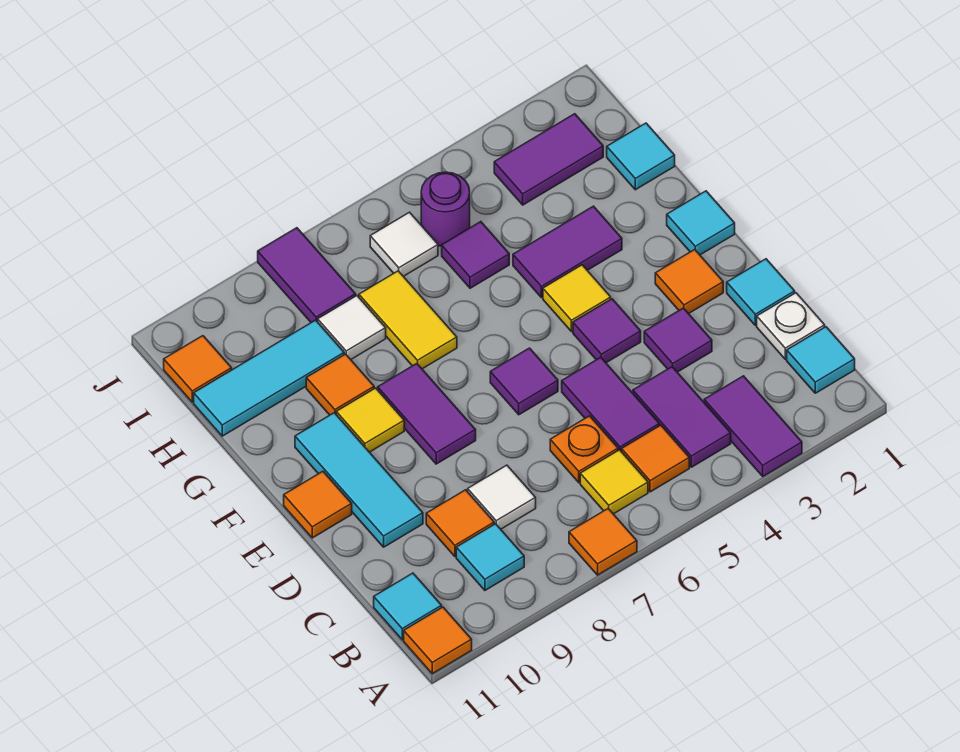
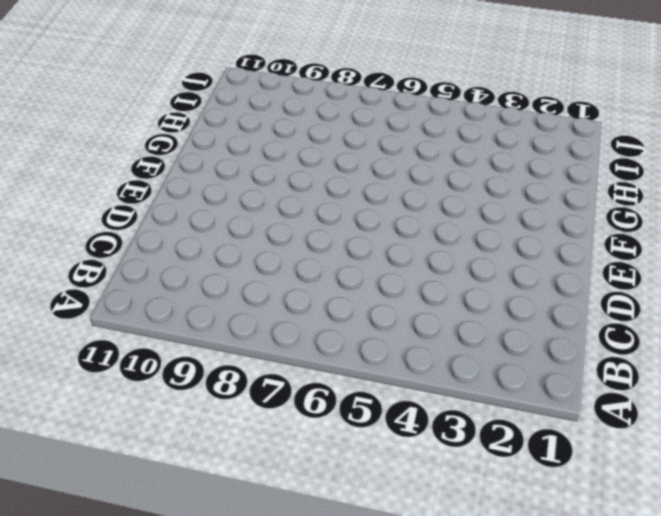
none -> purple 1x2 tile [704,376,802,476]
none -> orange 1x1 tile [569,509,637,575]
none -> orange 1x1 tile [404,607,472,674]
none -> cyan 1x1 tile [787,327,855,393]

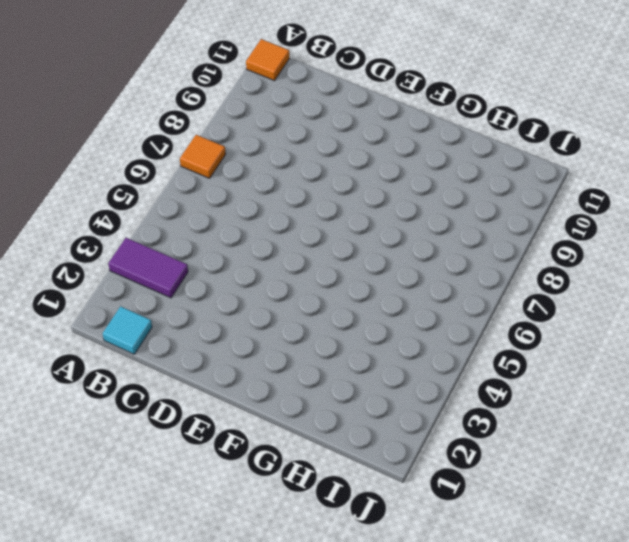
none -> purple 1x2 tile [633,367,731,467]
none -> orange 1x1 tile [622,425,689,492]
none -> yellow 1x1 tile [580,450,648,514]
none -> cyan 1x1 tile [456,524,524,590]

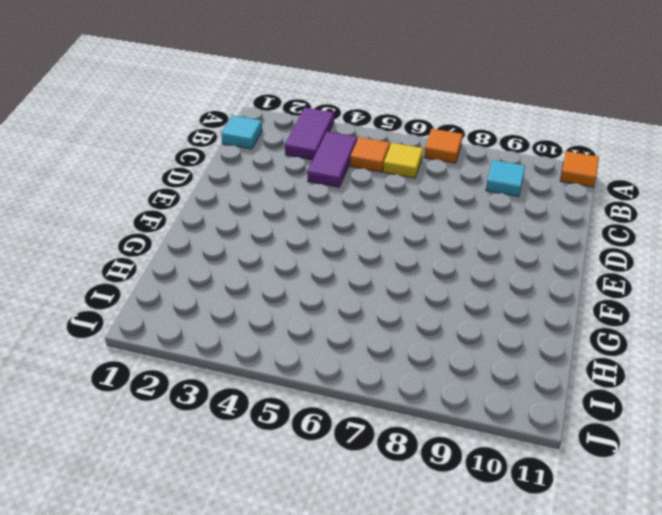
none -> cyan 1x1 tile [374,573,442,640]
none -> white 1x1 plate [757,293,825,359]
none -> purple 1x2 tile [562,357,659,452]
none -> orange 1x1 plate [550,416,618,482]

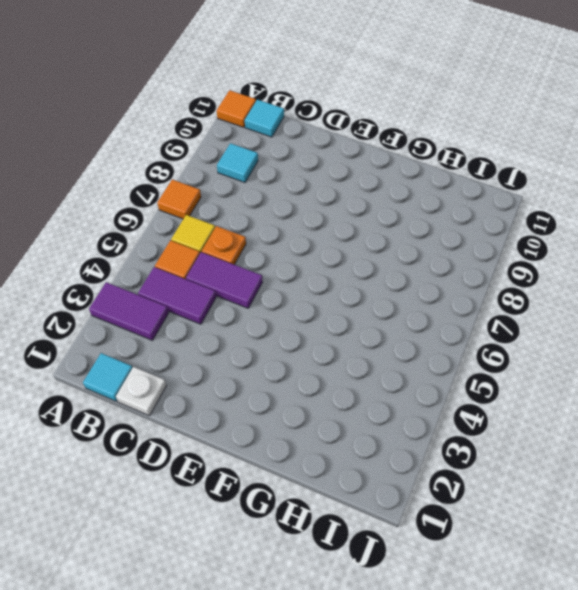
none -> white 1x1 tile [468,465,536,529]
none -> orange 1x1 tile [426,490,494,556]
none -> cyan 1x1 tile [727,259,795,325]
none -> purple 1x1 tile [644,308,712,372]

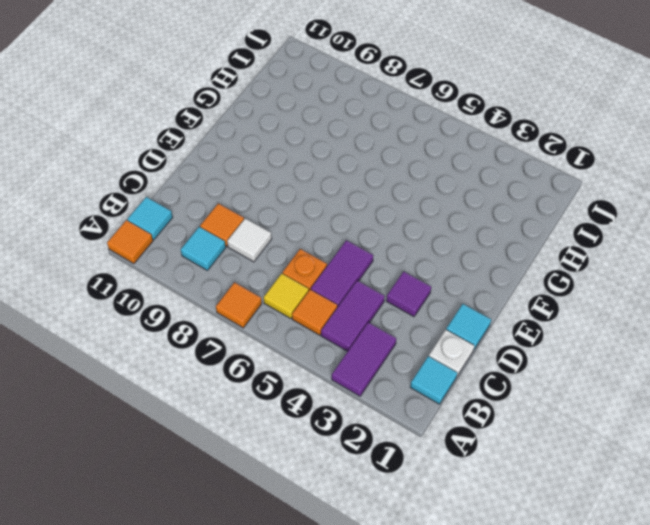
none -> cyan 1x3 tile [295,413,423,547]
none -> orange 1x1 tile [655,250,723,314]
none -> purple 1x1 tile [573,299,641,363]
none -> purple 1x1 tile [490,348,558,415]

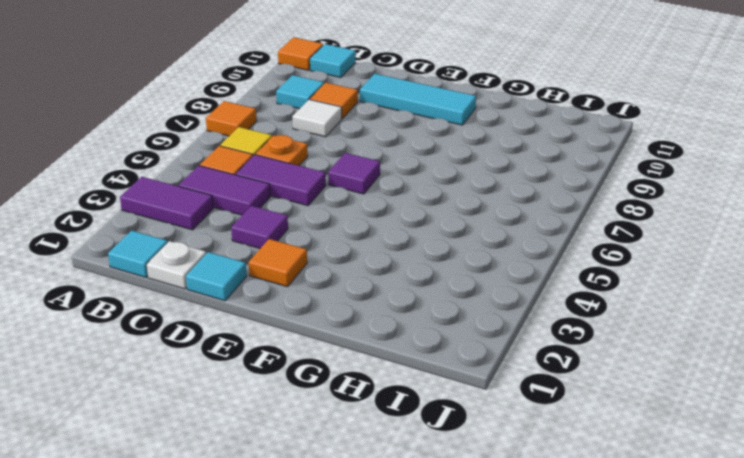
none -> purple 1x1 tile [573,299,641,363]
none -> purple 1x2 tile [378,364,476,464]
none -> orange 1x1 tile [284,471,352,538]
none -> cyan 1x1 tile [667,191,735,255]

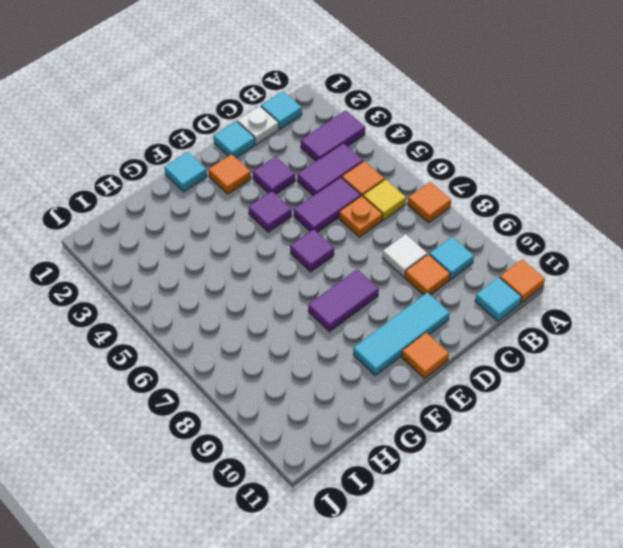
none -> yellow 1x1 tile [543,265,611,332]
none -> yellow 1x1 tile [336,388,404,452]
none -> purple 1x2 tile [513,206,622,298]
none -> yellow 1x2 tile [359,271,457,369]

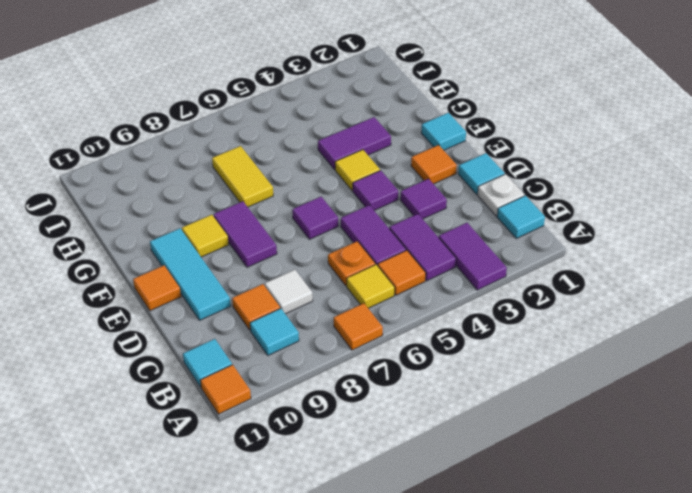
none -> orange 1x1 tile [306,354,374,415]
none -> cyan 1x1 tile [607,123,675,190]
none -> purple 1x1 tile [442,222,509,288]
none -> white 1x1 tile [318,296,386,359]

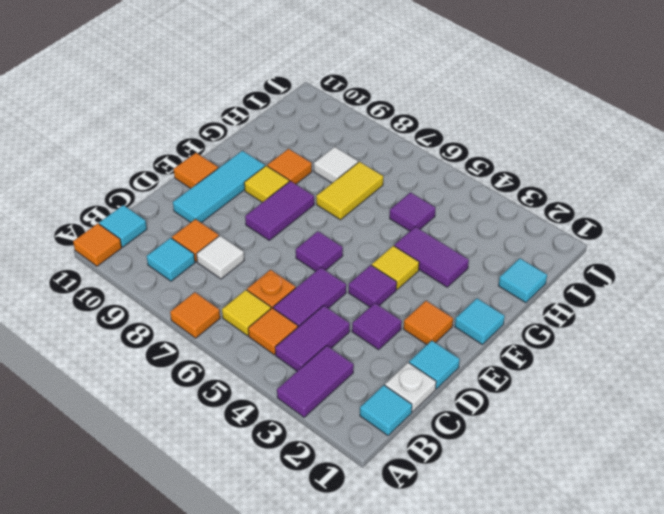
none -> cyan 1x3 tile [194,320,344,436]
none -> purple 1x2 tile [494,114,603,205]
none -> purple 1x1 round brick [421,172,470,246]
none -> white 1x1 tile [370,212,438,276]

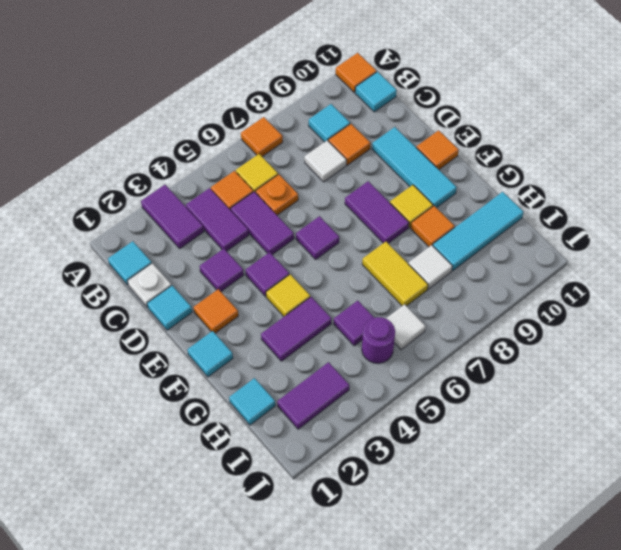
none -> purple 1x2 tile [258,228,356,323]
none -> orange 1x1 tile [164,336,232,402]

